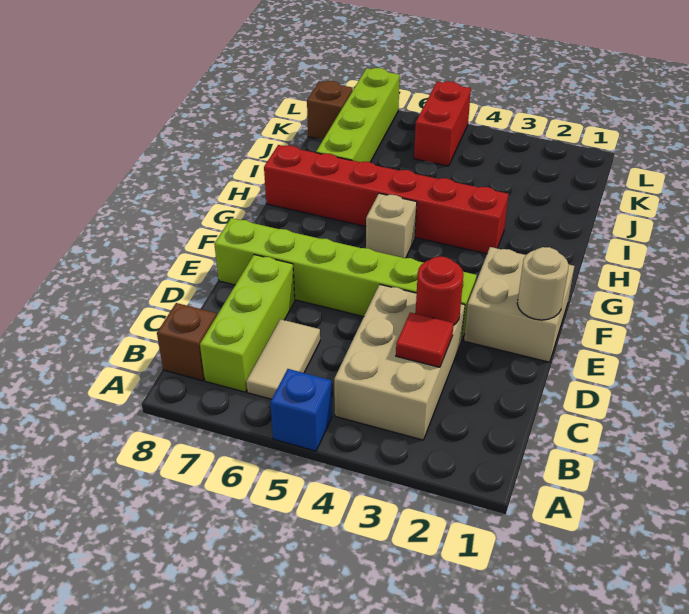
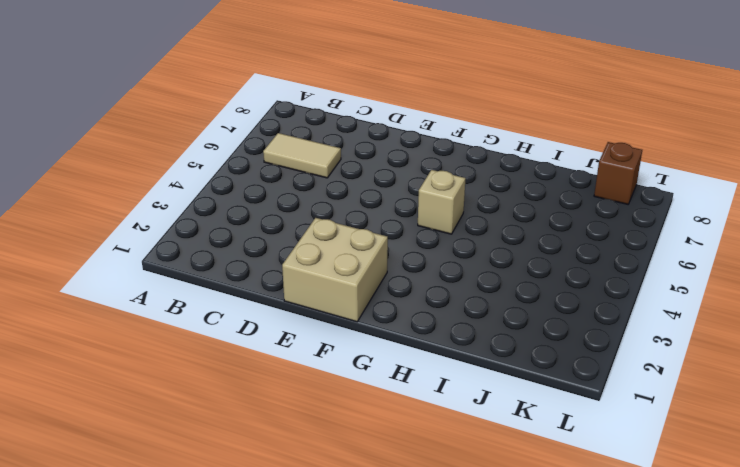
none -> blue 1x1 brick [270,369,332,451]
none -> tan 2x3 brick [334,284,465,440]
none -> lime 1x3 brick [200,255,295,392]

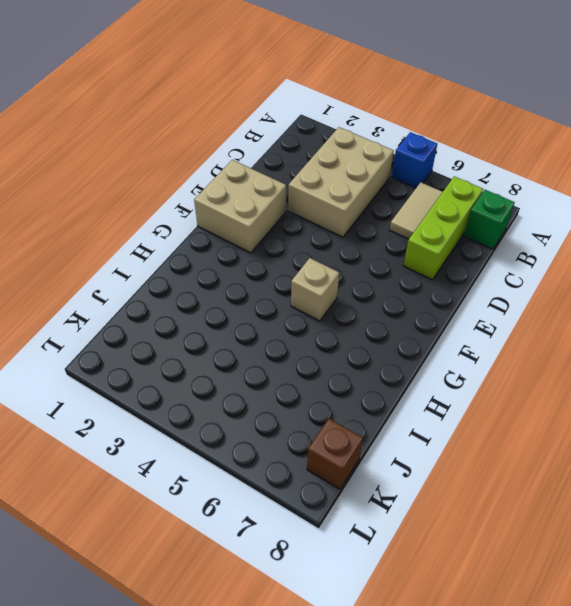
green 1x1 brick [464,190,515,249] -> brown 1x1 brick [157,303,216,381]
none -> lime 1x6 brick [214,218,477,339]
none -> red 1x6 brick [264,145,509,254]
none -> lime 1x4 brick [316,68,400,162]

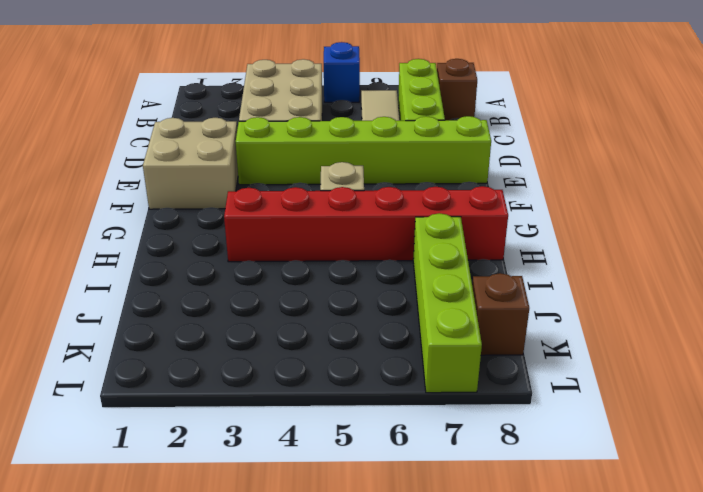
none -> red 1x2 brick [414,81,471,166]
none -> red 1x1 tile [396,313,454,367]
none -> red 1x1 round brick [416,257,464,325]

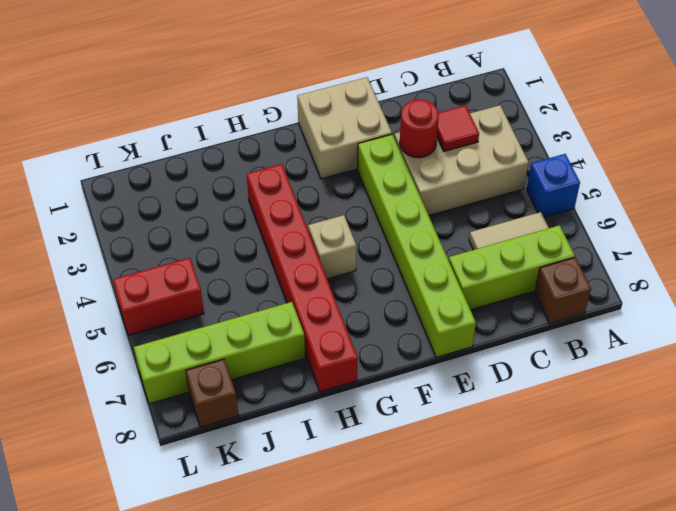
none -> tan 1x1 round brick [517,247,569,320]

